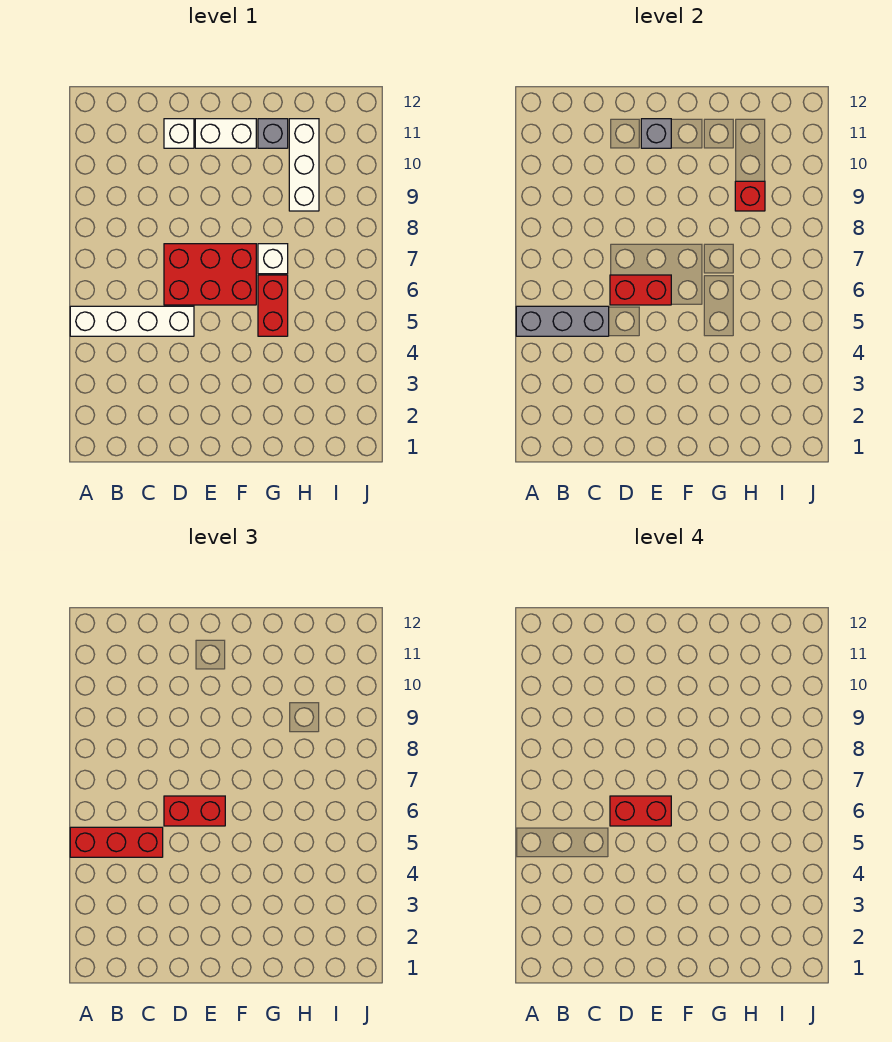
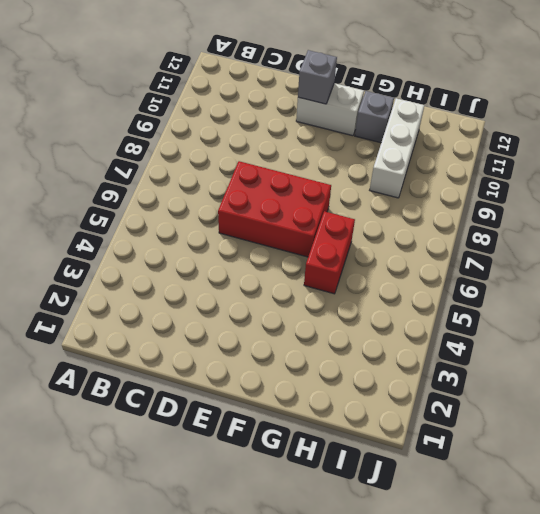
none -> white 1x4 brick [70,306,194,336]
none -> white 1x1 brick [164,119,194,148]
none -> white 1x1 brick [258,244,288,274]

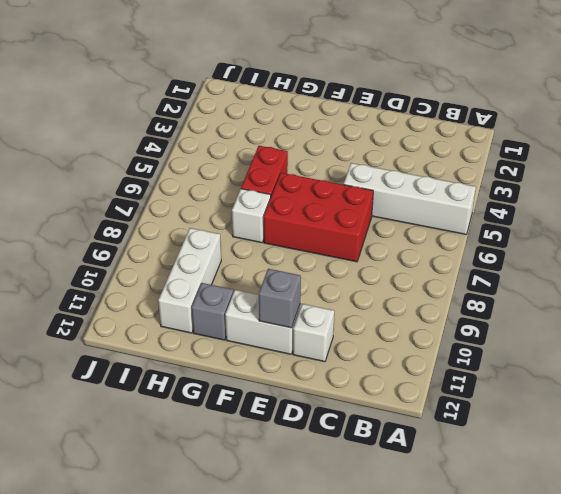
none -> grey 1x3 brick [516,306,609,336]
none -> red 1x2 brick [610,275,671,305]
none -> red 1x1 brick [735,181,765,211]

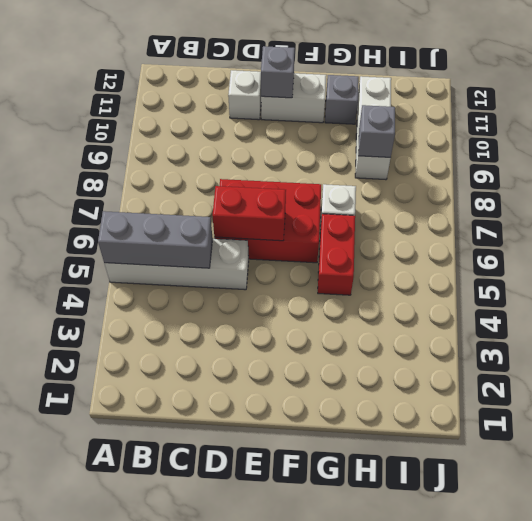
grey 1x1 brick [358,105,395,157] -> red 1x1 brick [735,181,765,211]
none -> red 1x3 brick [70,827,163,857]
none -> red 1x2 brick [164,796,225,826]
none -> red 1x2 brick [610,796,671,826]

